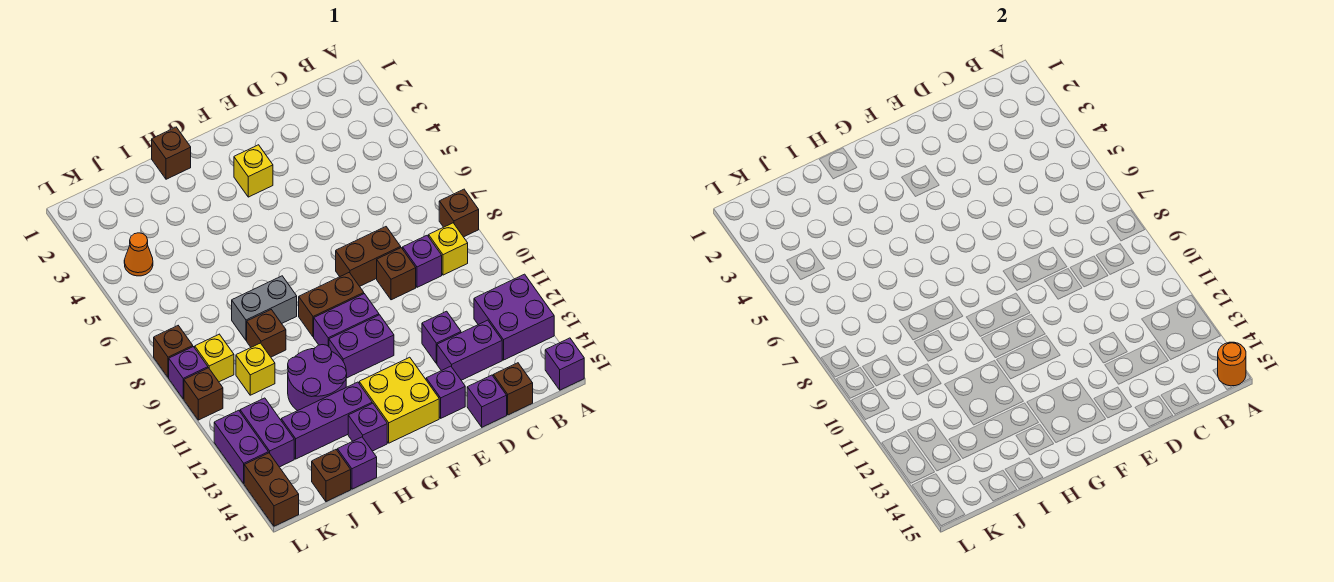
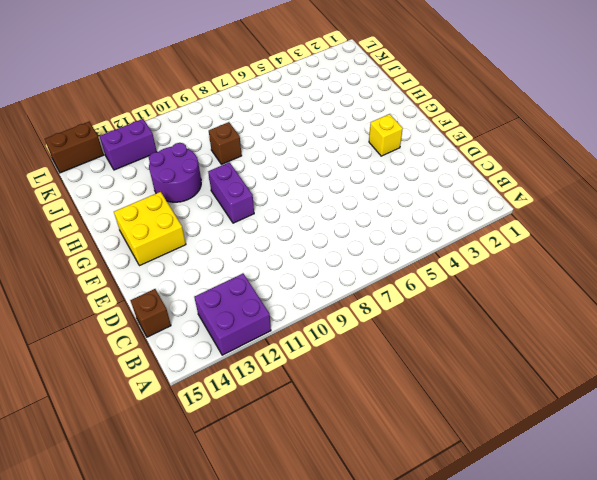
none -> brown 1x1 brick [439,189,479,237]
none -> purple 1x1 brick [545,338,584,390]
none -> yellow 1x1 brick [429,223,468,275]
none -> purple 1x1 brick [403,235,442,287]

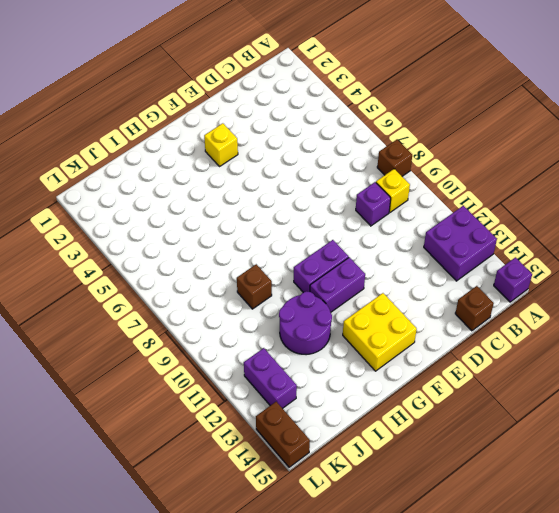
none -> purple 1x2 brick [437,320,502,380]
none -> brown 1x2 brick [336,227,401,286]
none -> brown 1x1 brick [377,248,416,300]
none -> purple 1x1 brick [422,311,461,364]

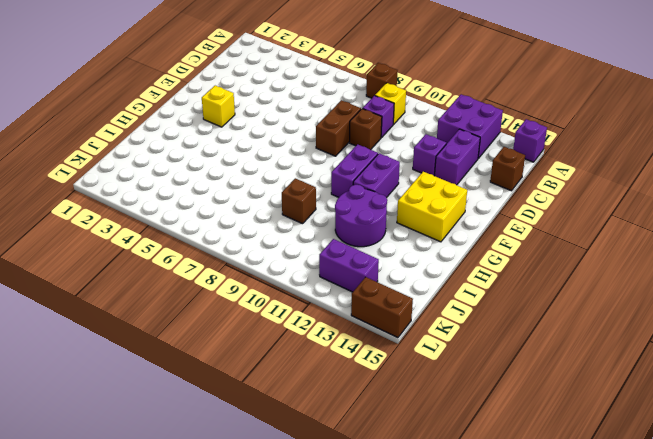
none -> purple 1x1 brick [467,375,507,427]
none -> purple 1x1 brick [426,366,465,418]
none -> brown 1x2 brick [299,273,364,337]
none -> brown 1x1 brick [152,127,191,179]

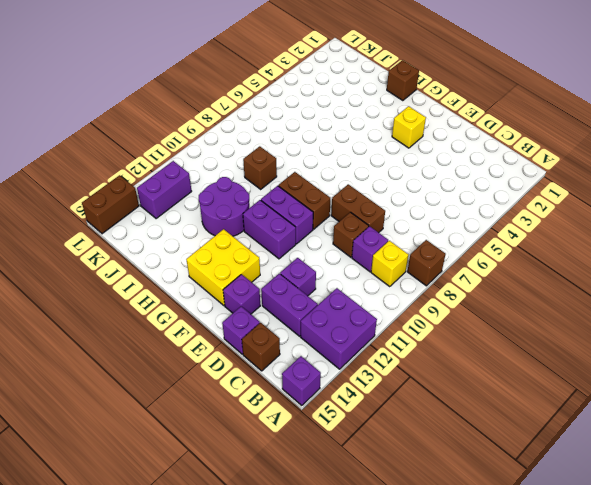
none -> grey 1x2 brick [232,276,297,340]
none -> purple 1x3 brick [281,382,372,459]
none -> purple 1x1 brick [348,403,387,451]
none -> purple 1x1 brick [337,437,377,489]

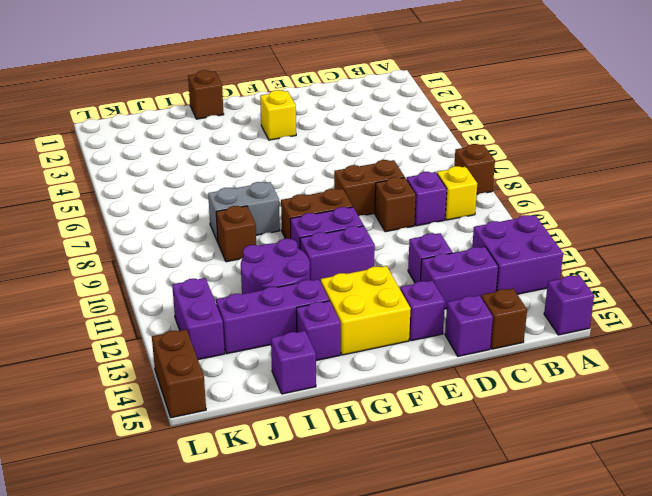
none -> yellow 1x1 brick [236,343,275,395]
none -> brown 1x1 brick [312,450,351,502]
none -> orange 1x1 cone [124,233,153,276]
none -> yellow 1x1 brick [195,334,234,382]

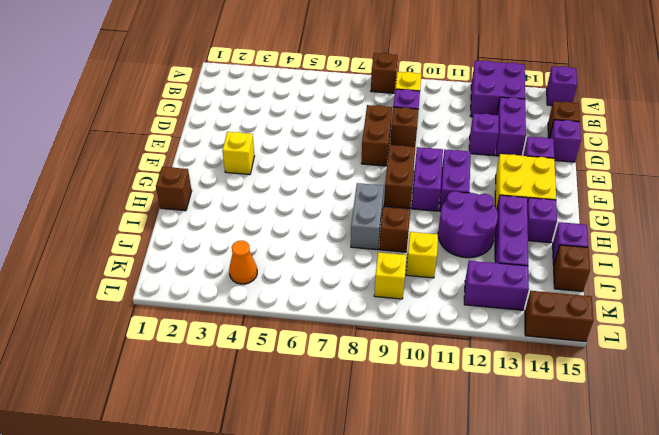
none -> brown 1x1 brick [154,326,193,378]
none -> purple 1x1 brick [169,347,208,399]
none -> brown 1x1 brick [184,368,223,420]
none -> purple 1x2 brick [214,410,268,484]

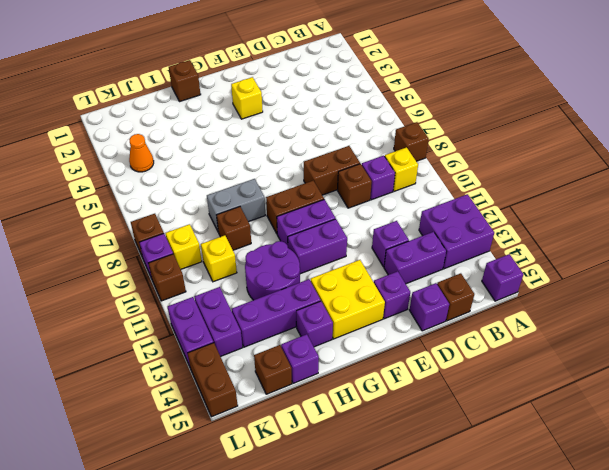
none -> orange 1x1 round brick [1218,342,1246,386]

